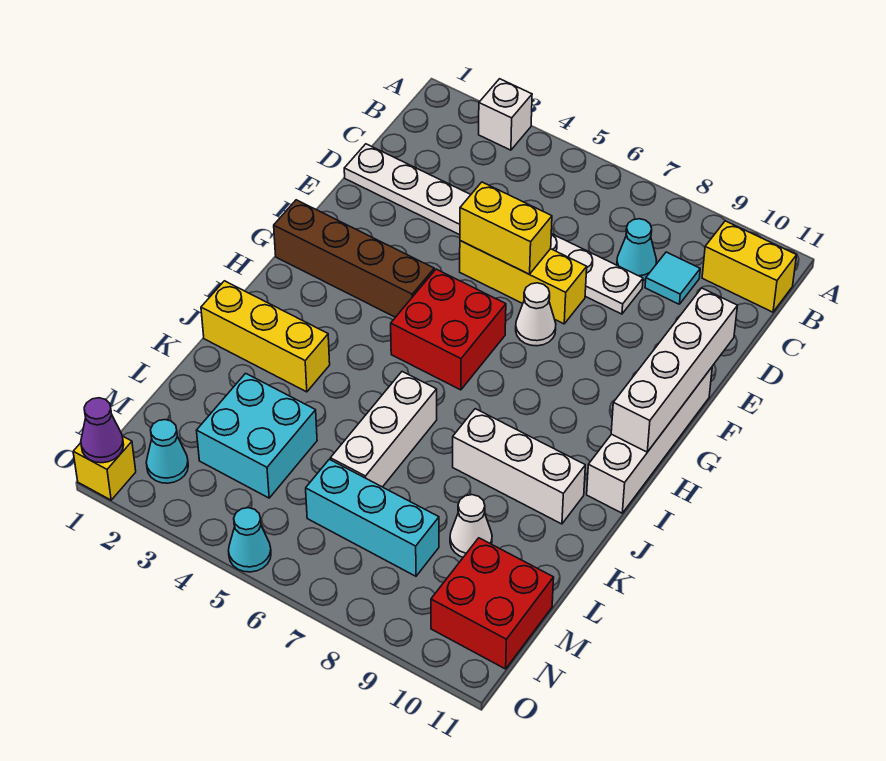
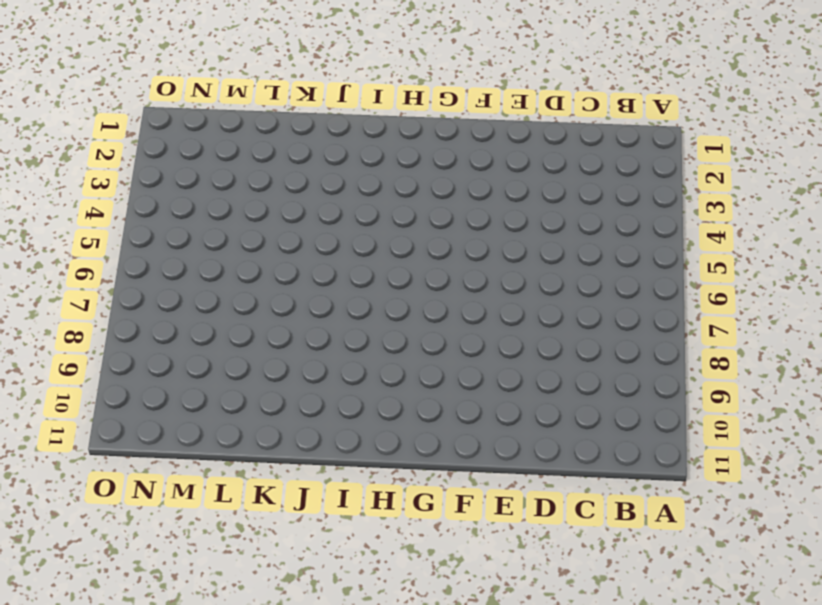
none -> white 1x1 brick [479,79,532,150]
none -> yellow 1x2 brick [702,221,797,312]
none -> cyan 1x1 cone [617,219,656,280]

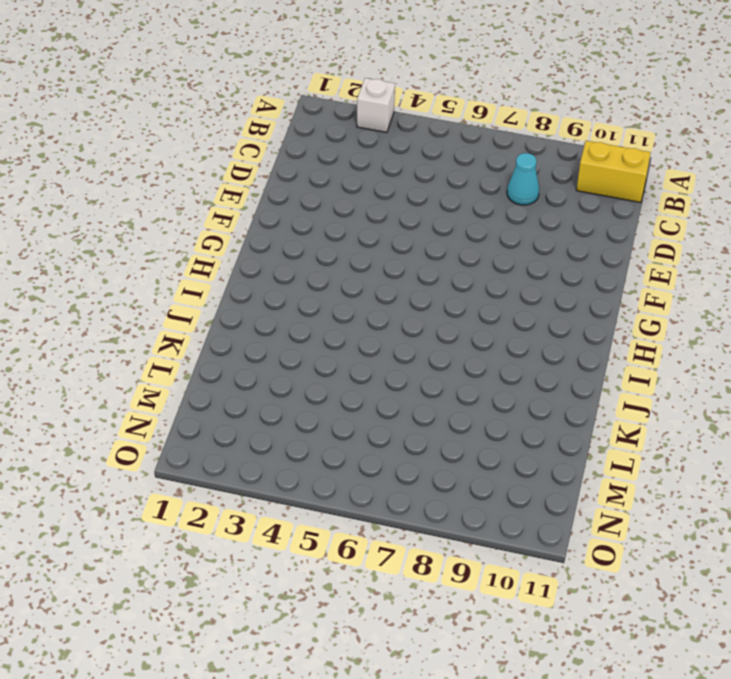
none -> cyan 1x1 tile [645,252,700,304]
none -> white 1x8 plate [344,144,643,314]
none -> yellow 1x3 brick [460,241,587,324]

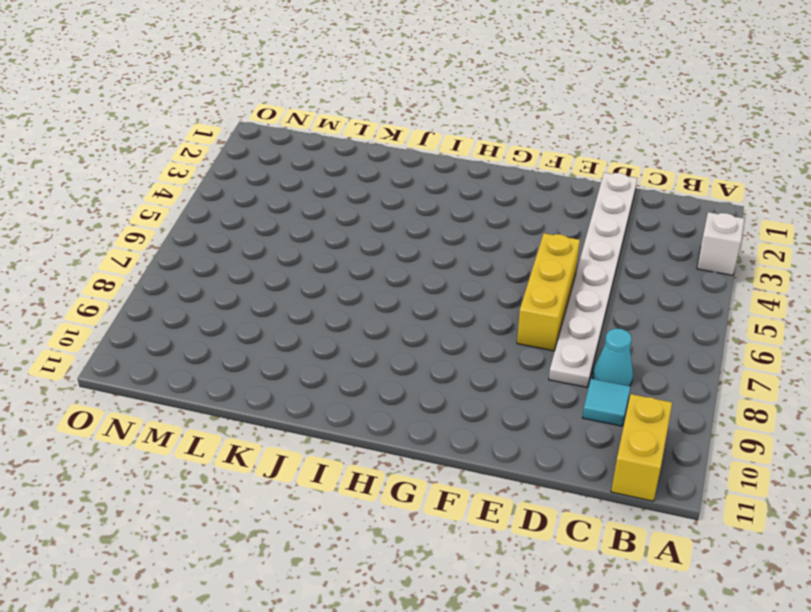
none -> white 1x1 cone [516,283,556,346]
none -> white 1x4 brick [587,367,712,513]
none -> brown 1x4 brick [274,200,434,317]

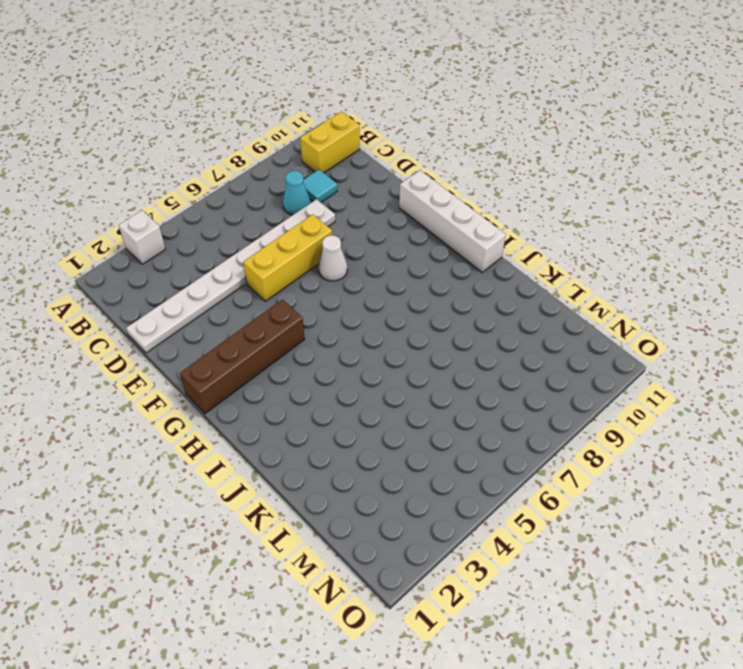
none -> red 2x2 brick [391,269,506,390]
none -> yellow 1x3 brick [201,281,330,392]
none -> white 1x3 brick [330,372,437,487]

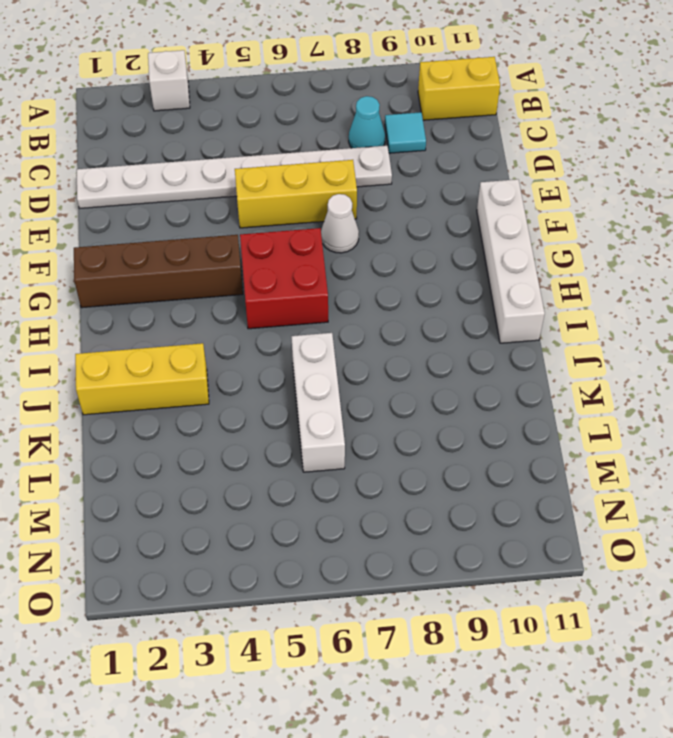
none -> white 1x3 brick [453,409,585,524]
none -> cyan 2x2 brick [196,373,317,498]
none -> white 1x1 cone [450,495,492,557]

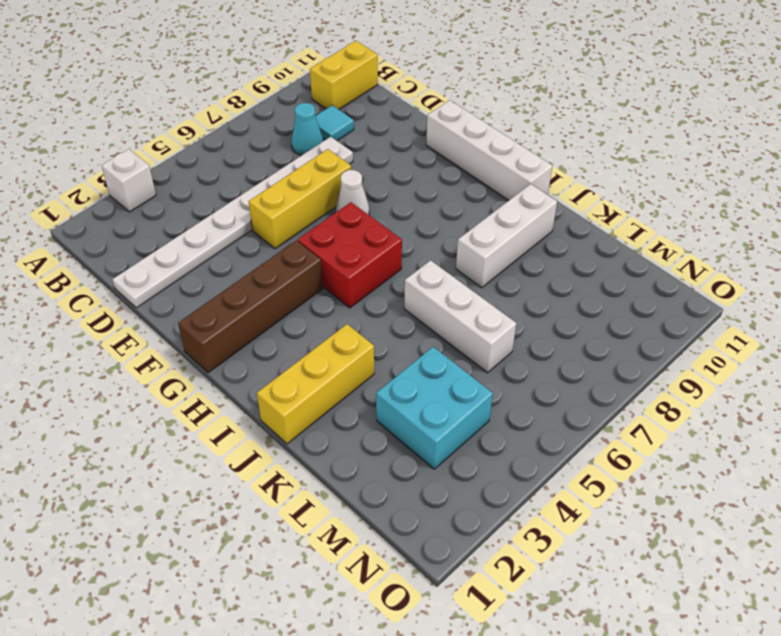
none -> white 1x1 cone [450,495,492,557]
none -> cyan 1x3 brick [306,459,439,576]
none -> red 2x2 brick [431,538,554,669]

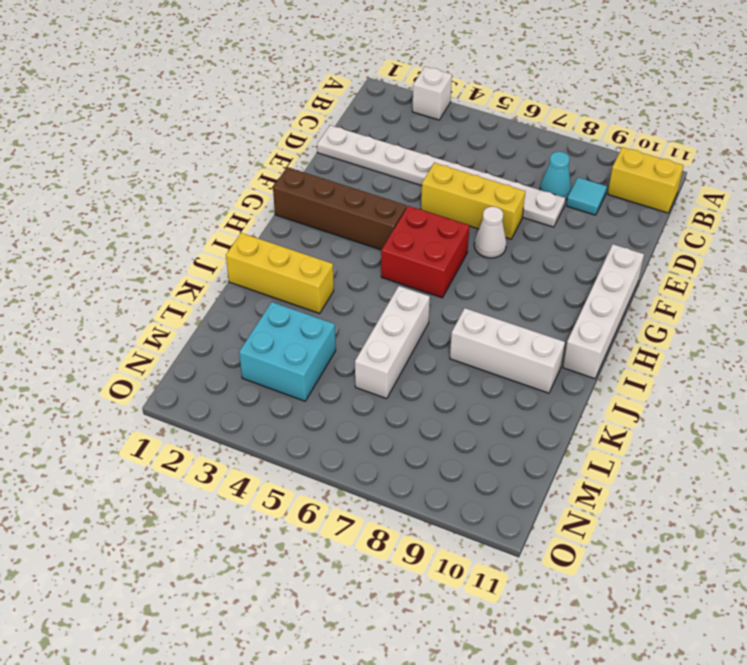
none -> white 1x1 cone [450,495,492,557]
none -> cyan 1x3 brick [306,459,439,576]
none -> red 2x2 brick [431,538,554,669]

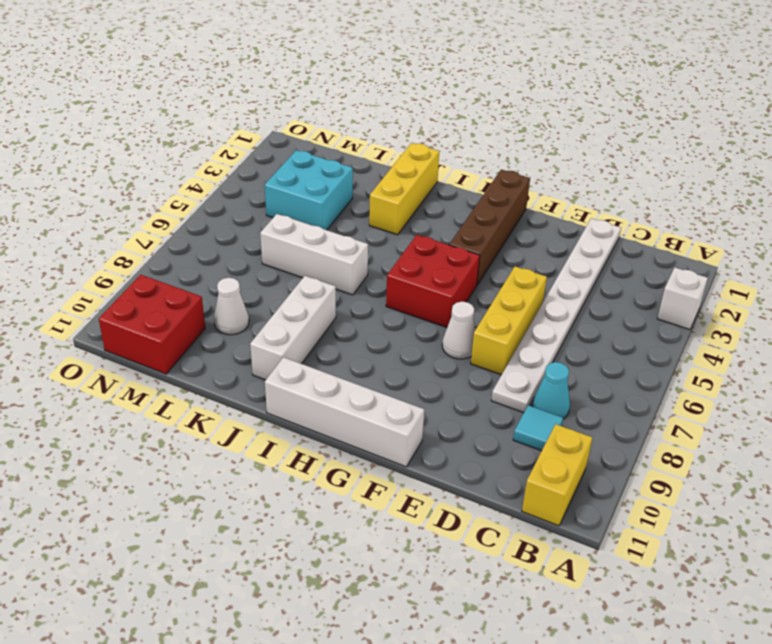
none -> cyan 1x3 brick [306,459,439,576]
none -> cyan 1x1 cone [146,420,188,483]
none -> yellow 1x1 brick [73,436,136,500]

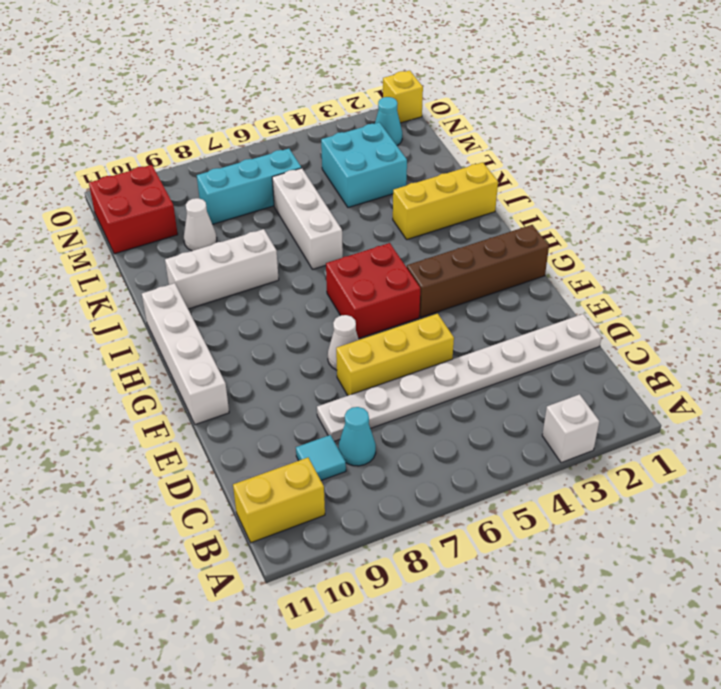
none -> cyan 1x1 cone [228,508,271,572]
none -> yellow 1x2 brick [460,182,552,274]
none -> white 1x4 brick [611,288,737,452]

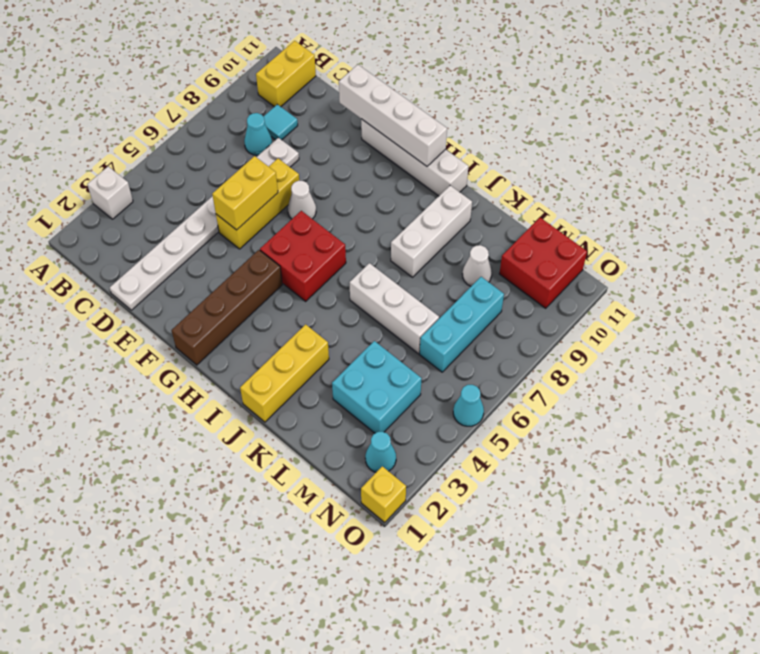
none -> purple 1x1 cone [81,398,124,463]

